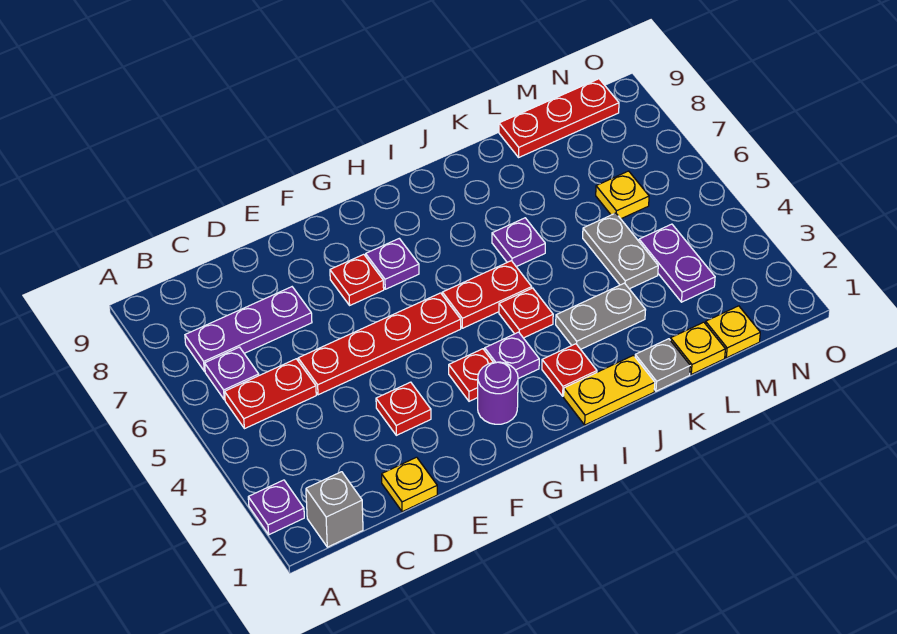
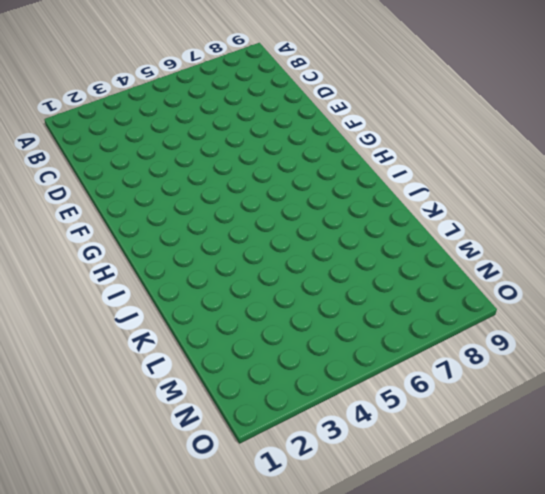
none -> purple 1x1 plate [248,480,304,535]
none -> grey 1x1 brick [306,472,363,547]
none -> red 1x2 plate [225,359,316,429]

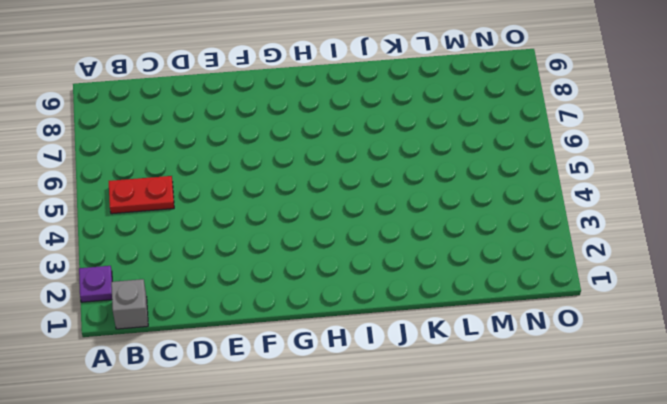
none -> purple 1x1 plate [205,347,259,400]
none -> purple 1x3 plate [185,287,312,371]
none -> yellow 1x1 plate [382,457,437,512]

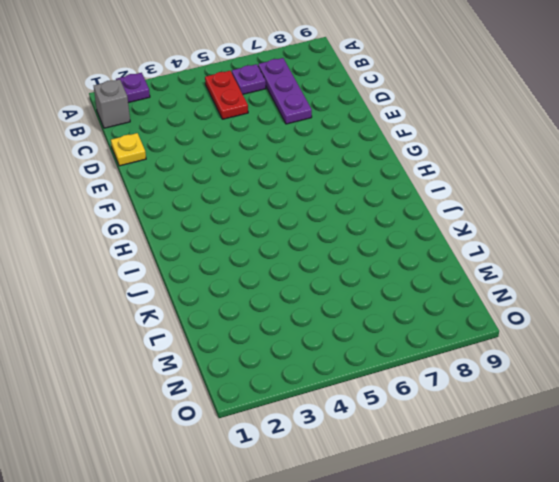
none -> red 1x4 plate [298,293,461,395]
none -> red 1x1 plate [376,382,431,435]
none -> red 1x1 plate [330,254,384,305]

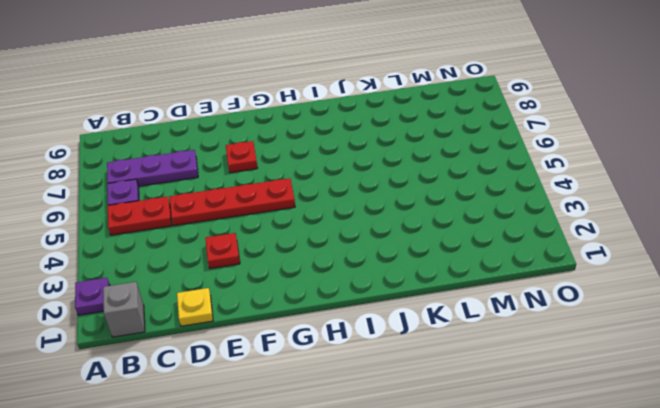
none -> purple 1x1 round brick [478,362,518,424]
none -> red 1x1 plate [449,349,493,401]
none -> purple 1x1 plate [366,239,419,289]

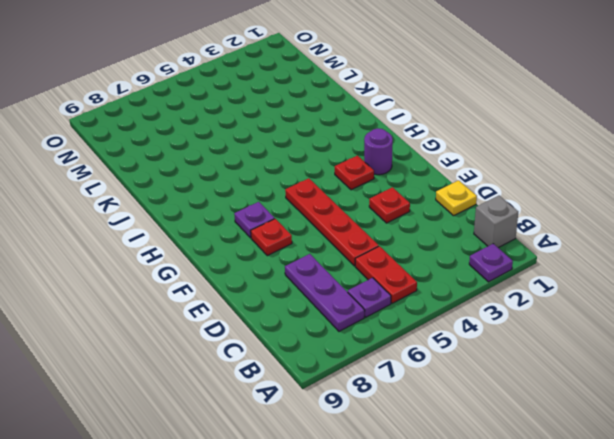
none -> purple 1x1 plate [485,332,539,379]
none -> red 1x2 plate [442,261,532,328]
none -> yellow 1x2 plate [564,355,655,425]

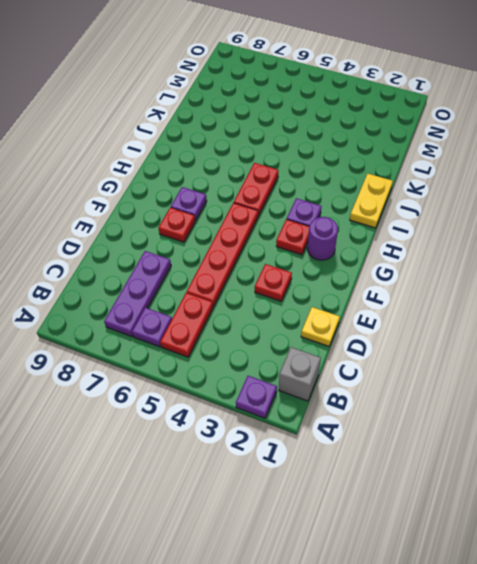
none -> red 1x1 plate [542,344,597,396]
none -> red 1x1 plate [499,288,553,338]
none -> grey 1x2 plate [556,283,645,349]

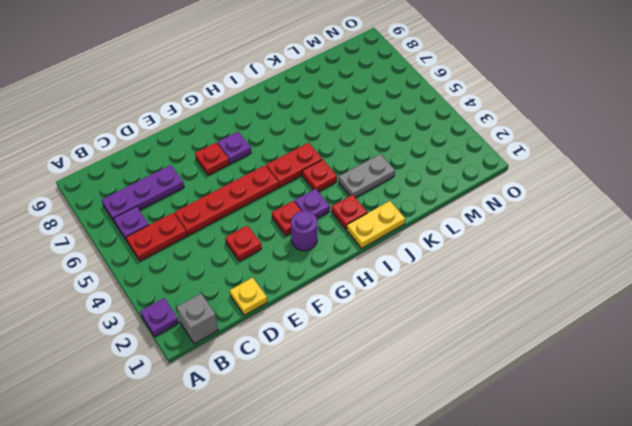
none -> purple 1x1 plate [492,218,545,267]
none -> grey 1x1 plate [635,339,690,391]
none -> yellow 1x1 plate [670,322,725,374]

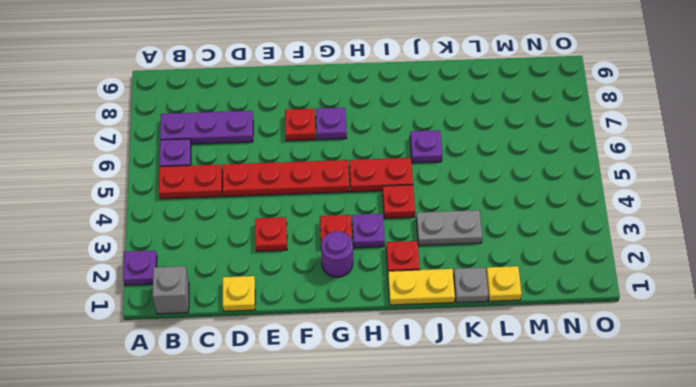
none -> grey 1x2 plate [583,213,658,289]
none -> red 1x3 plate [499,79,619,157]
none -> yellow 1x1 plate [705,306,760,358]

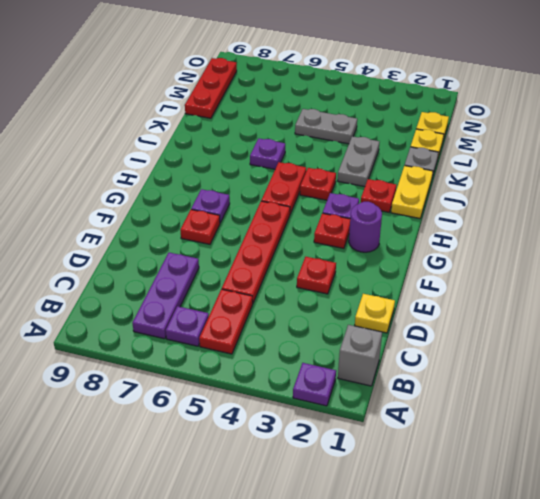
none -> purple 1x2 plate [639,224,715,302]
none -> yellow 1x1 plate [596,171,649,219]

